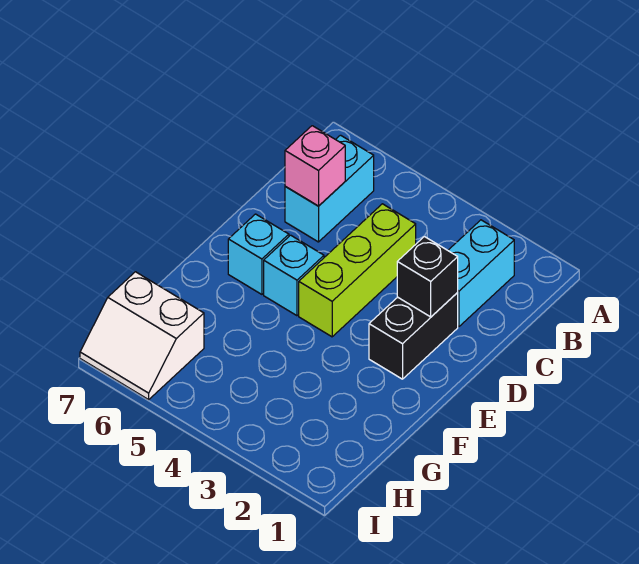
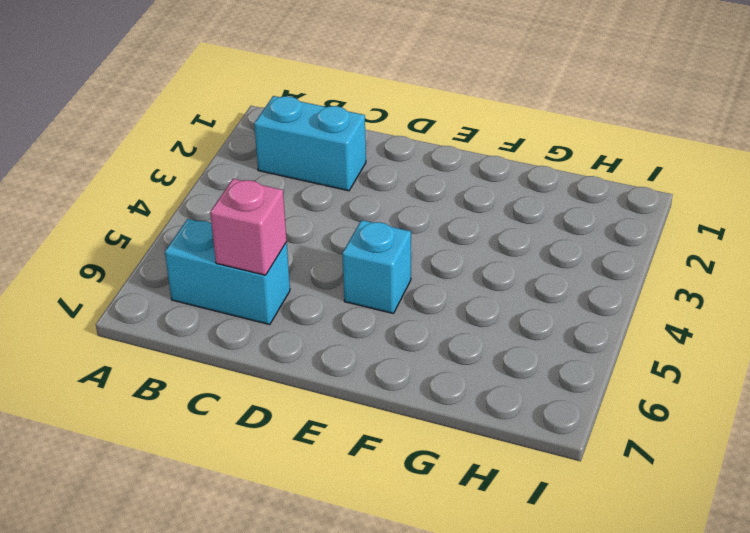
none -> lime 1x3 brick [299,204,416,337]
none -> black 1x2 brick [369,293,458,379]

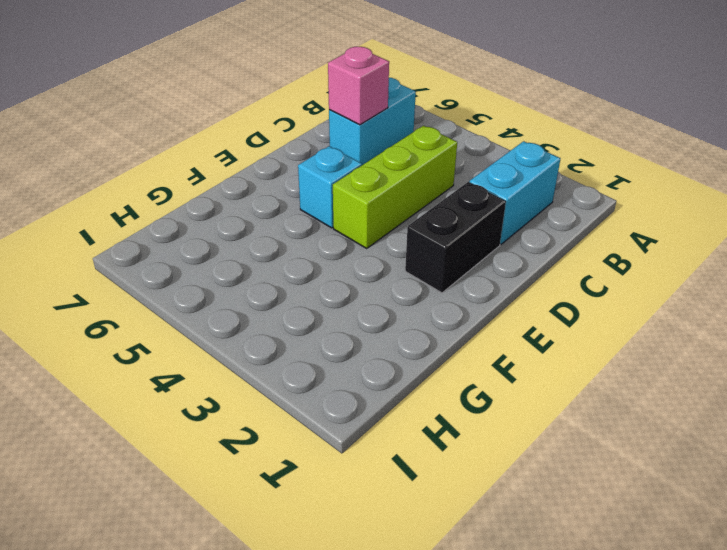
none -> cyan 1x1 brick [228,214,289,294]
none -> white 2x2 slope [80,272,204,400]

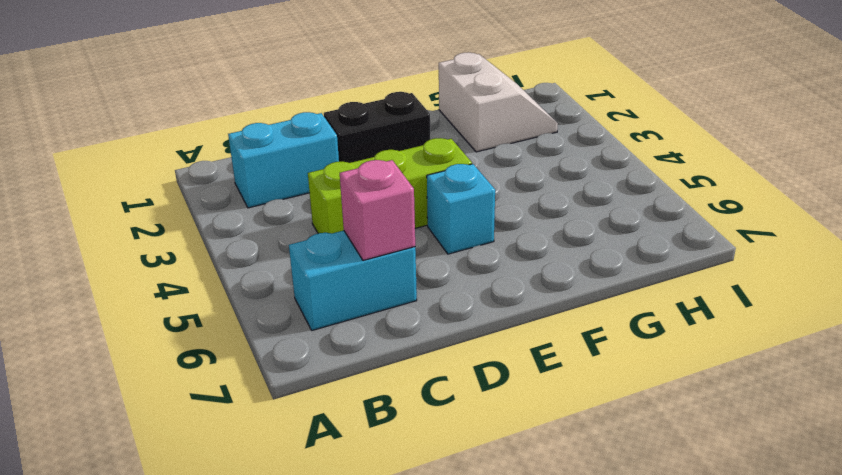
white 2x2 slope [439,52,558,152] -> white 2x2 slope moved to [80,272,204,400]
none -> cyan 1x1 brick [228,214,289,294]
none -> black 1x1 brick [397,237,458,317]

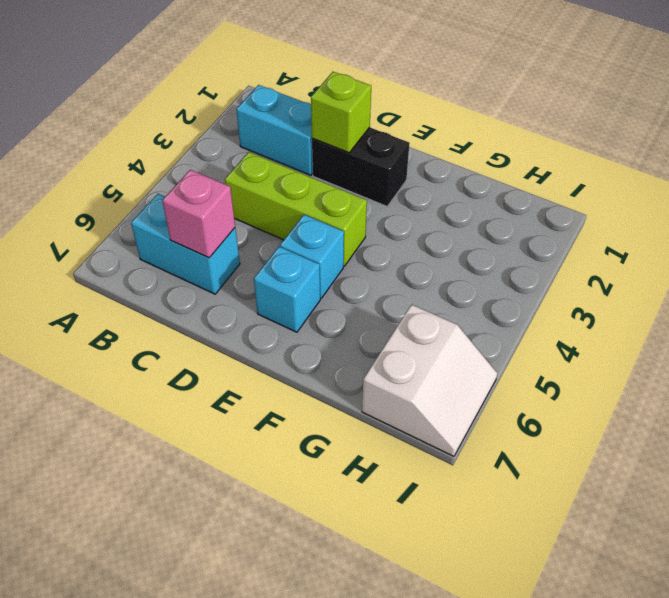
lime 1x1 brick [311,72,371,153] -> black 1x1 brick [397,237,458,317]

